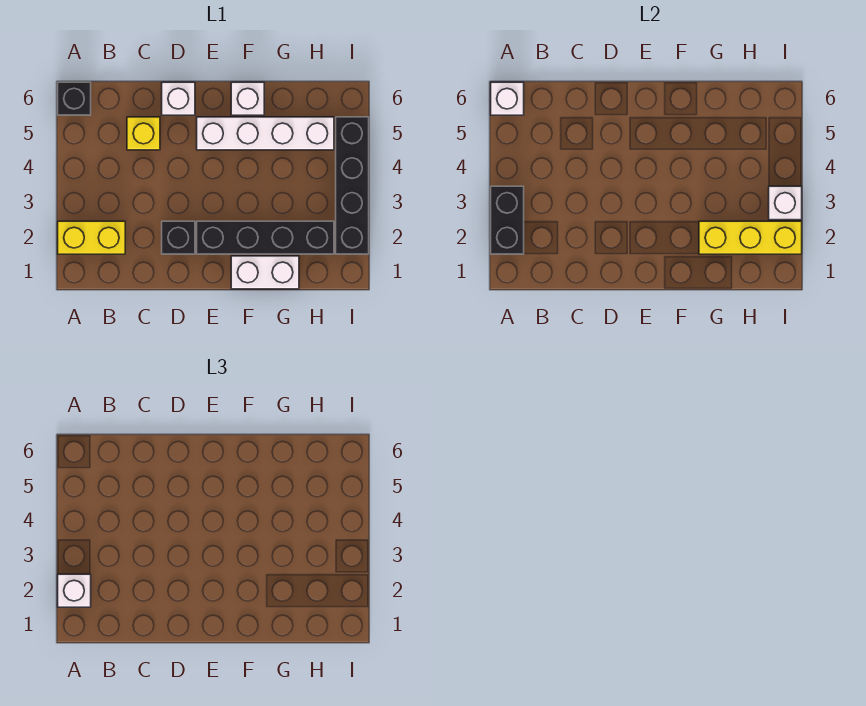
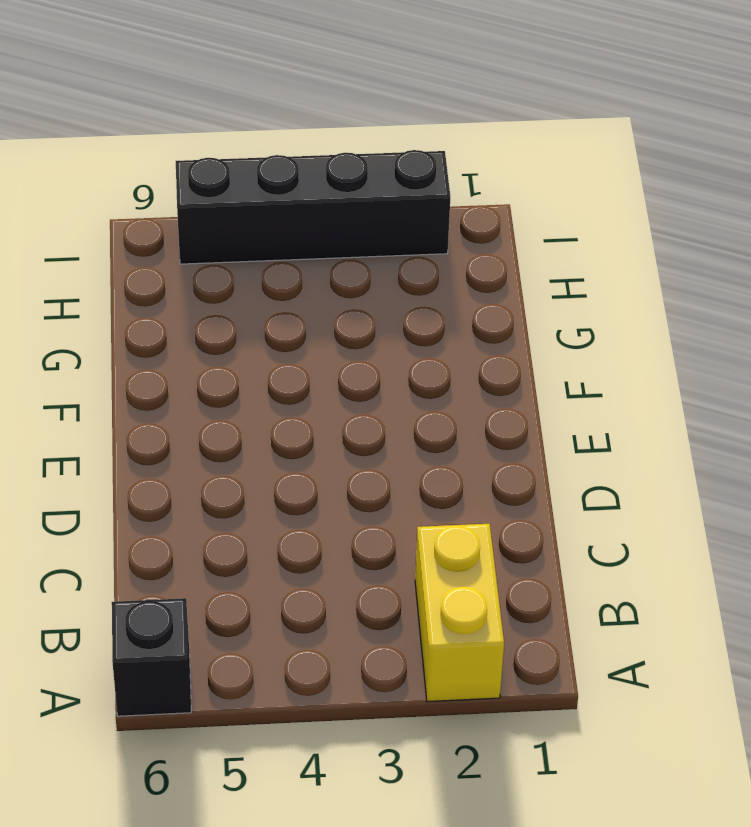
none -> yellow 1x1 brick [127,117,160,150]
none -> black 1x1 brick [162,221,195,254]
none -> white 1x1 brick [162,82,195,115]

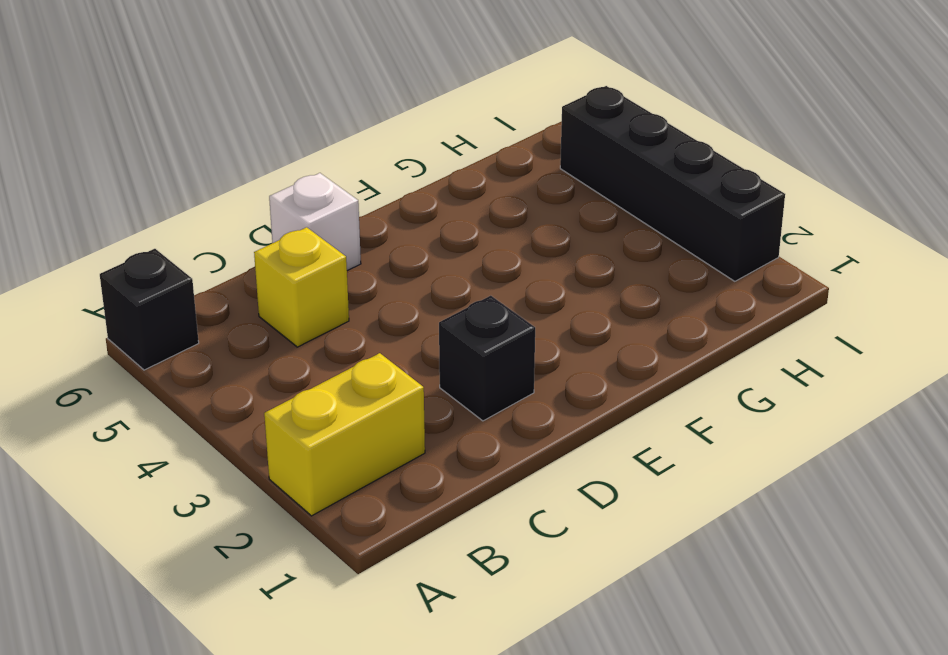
none -> black 1x4 brick [197,221,334,254]
none -> white 1x4 brick [197,117,334,150]
none -> white 1x2 brick [231,256,299,289]

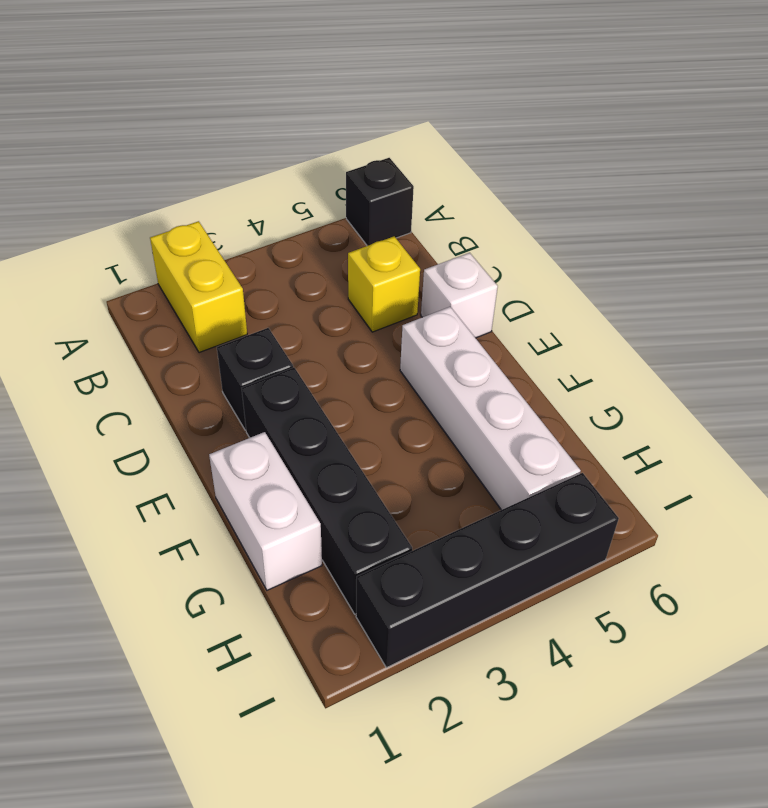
none -> white 1x1 brick [231,82,264,115]
none -> black 1x2 brick [491,186,524,254]
none -> white 1x1 brick [491,82,524,115]

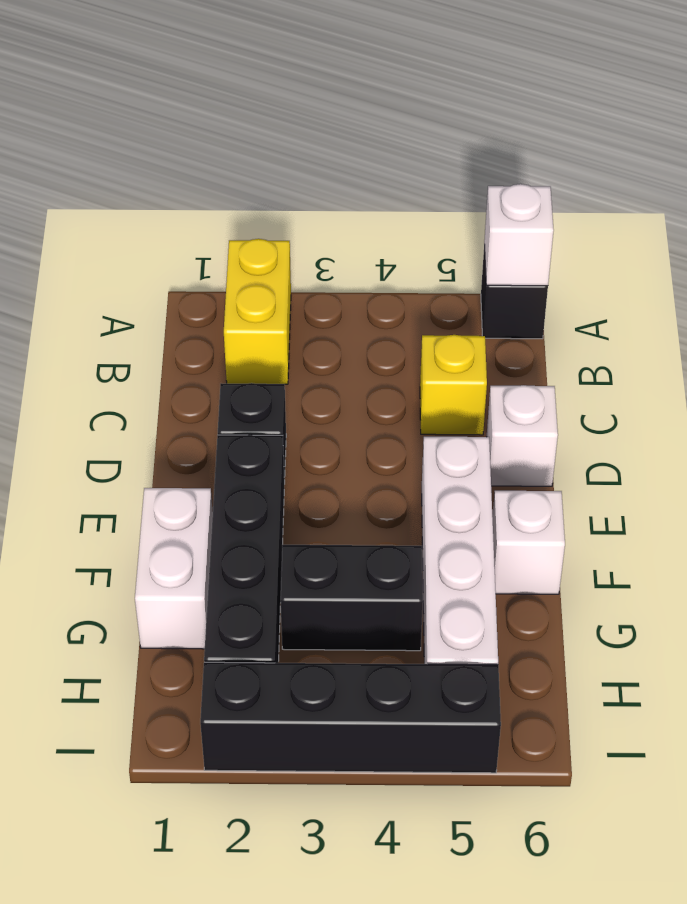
black 1x2 brick [281,545,423,651] -> black 1x2 brick moved to [491,186,524,254]
none -> yellow 1x3 brick [699,221,802,254]
none -> white 1x1 brick [769,186,802,220]
none -> white 1x1 brick [58,574,91,607]

